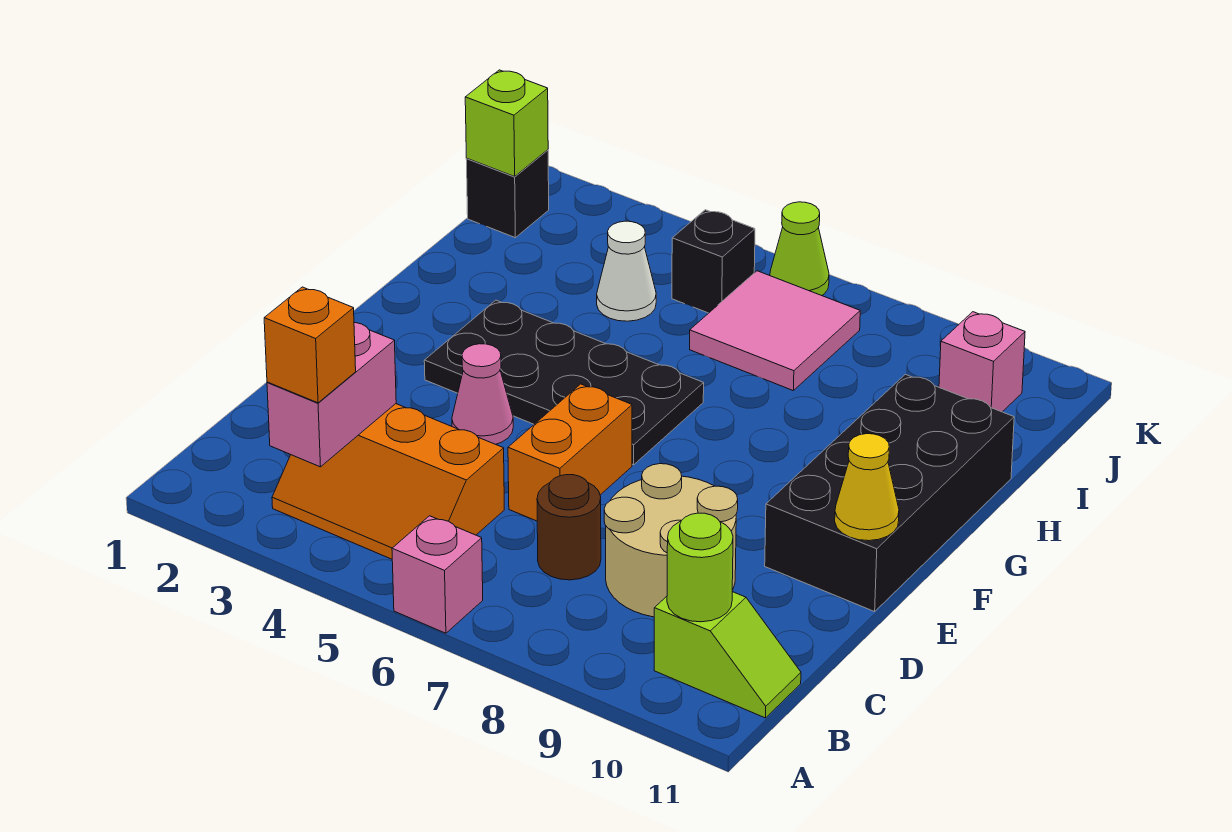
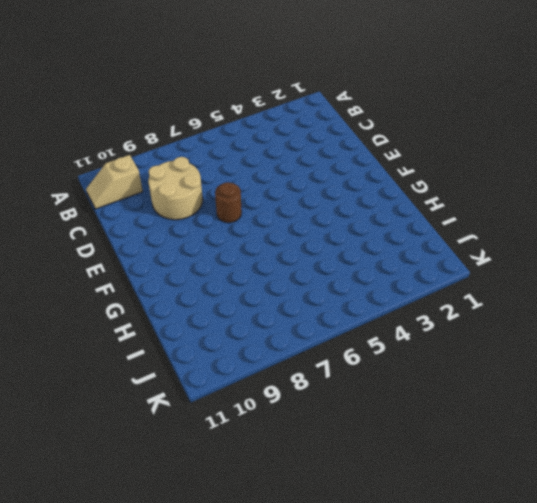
tan 1x2 slope [86,155,143,209] -> lime 1x2 slope [654,592,801,718]
brown 1x1 round brick [215,182,242,223] -> brown 1x1 round brick moved to [537,475,601,580]
none -> pink 1x1 brick [392,516,483,633]
none -> orange 2x3 slope [272,404,504,559]
none -> orange 1x2 brick [508,384,632,521]

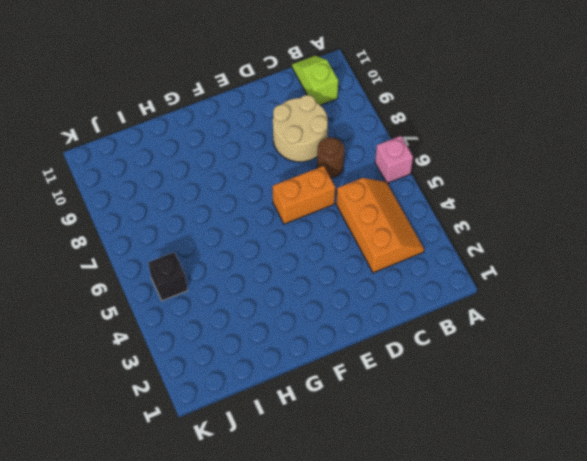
none -> pink 1x1 cone [452,344,513,444]
none -> black 2x4 brick [765,374,1014,612]
none -> black 2x4 plate [424,300,704,465]

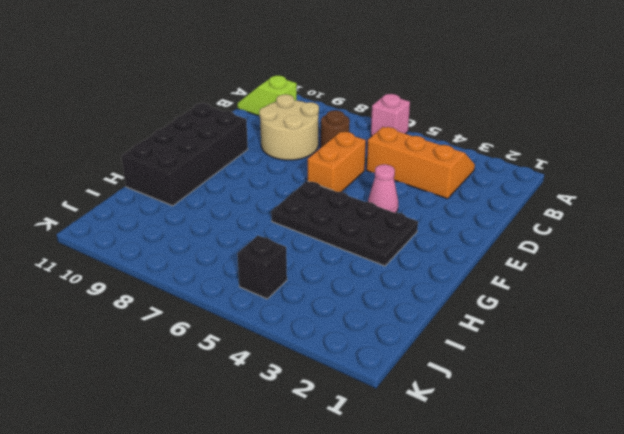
none -> white 1x1 cone [597,221,656,321]
none -> pink 2x2 tile [690,271,860,390]
none -> black 1x1 brick [466,150,549,238]

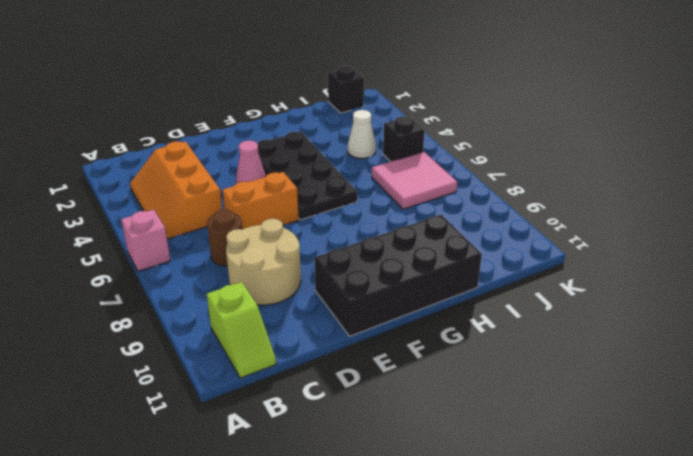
none -> pink 1x1 brick [939,312,1025,412]
none -> lime 1x1 cone [770,202,829,296]
none -> pink 1x2 brick [267,322,396,467]

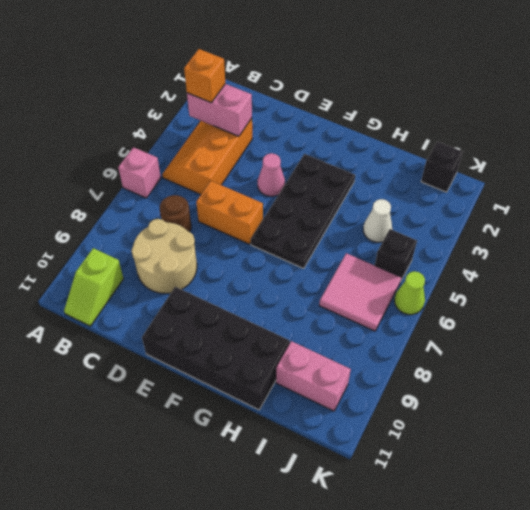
pink 1x2 brick [276,341,351,411] -> pink 1x1 brick [939,312,1025,412]
none -> lime 1x1 round brick [667,513,733,622]
none -> yellow 1x1 cone [835,434,899,541]
none -> lime 1x1 brick [465,70,548,177]

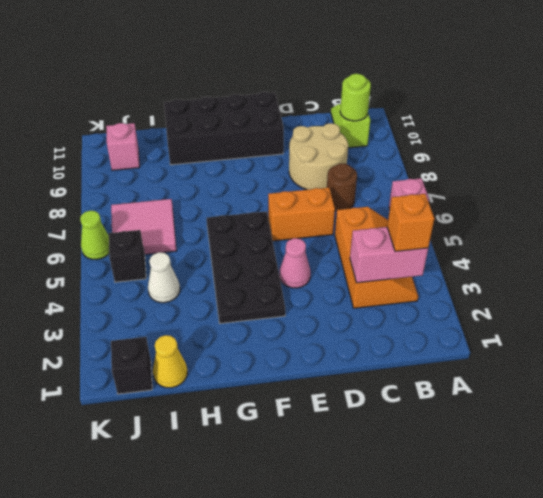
yellow 1x1 cone [153,335,187,388] -> yellow 1x1 cone moved to [835,434,899,541]
none -> lime 1x1 brick [465,70,548,177]

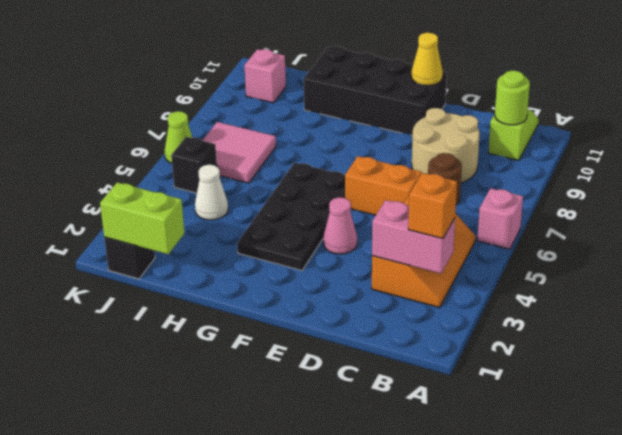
lime 1x2 brick [100,182,184,254] -> lime 1x1 brick [465,70,548,177]

